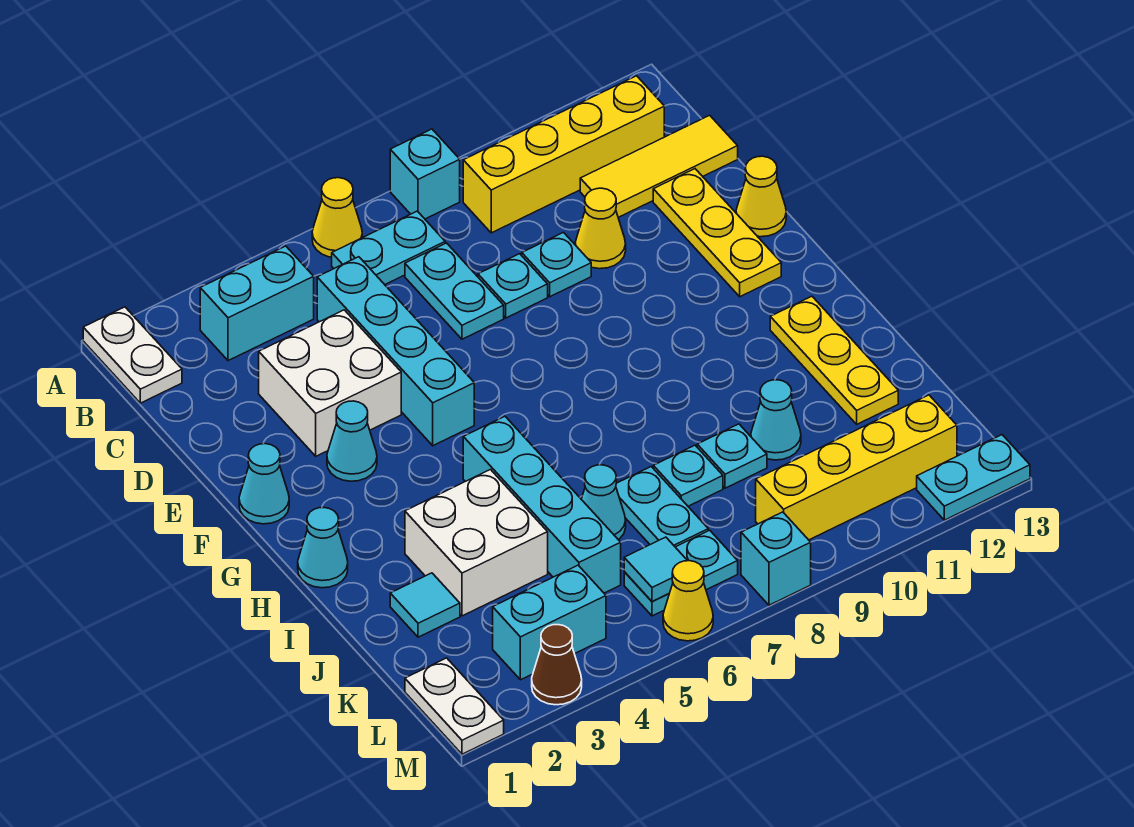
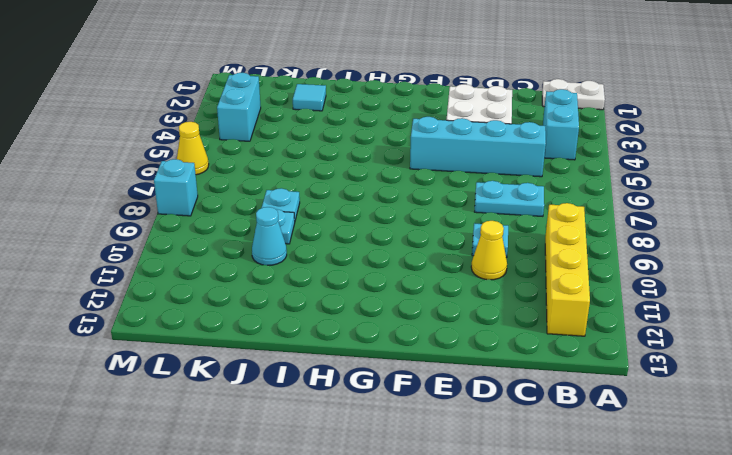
none -> yellow 1x1 cone [312,178,362,257]
none -> cyan 1x1 brick [390,129,460,219]
none -> cyan 1x2 plate [332,211,445,285]
none -> yellow 1x3 tile [580,115,738,217]

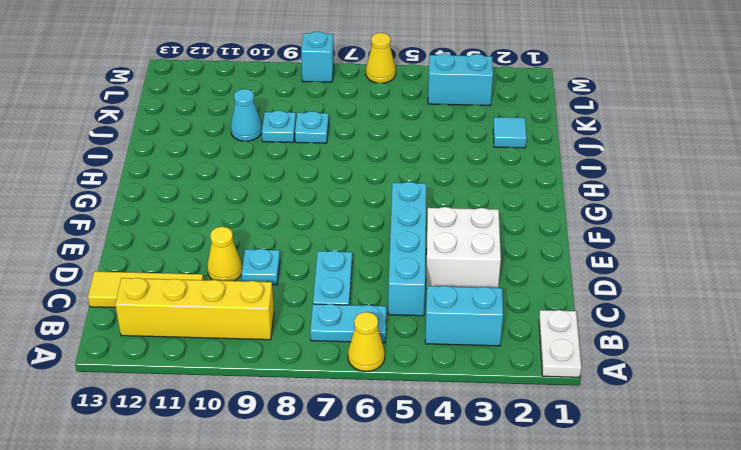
none -> cyan 1x1 brick [390,129,460,219]
none -> cyan 1x1 plate [478,254,548,318]
none -> yellow 1x3 plate [653,169,781,297]
none -> yellow 1x1 cone [736,156,786,237]

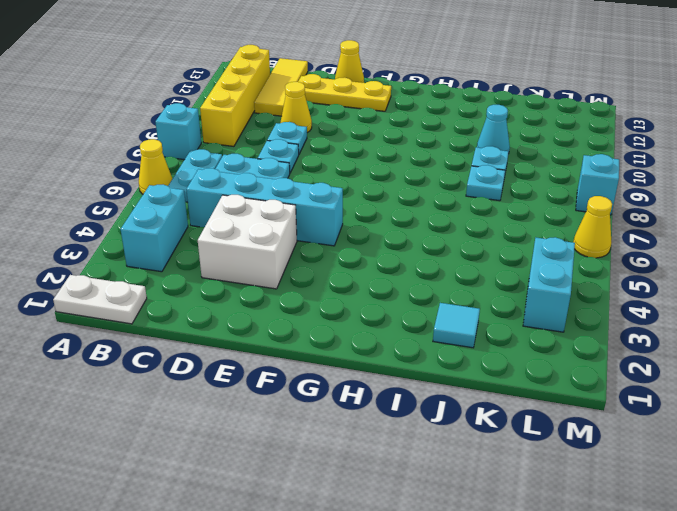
none -> cyan 1x1 cone [239,444,289,524]
none -> cyan 1x1 cone [327,401,377,481]
none -> cyan 1x1 cone [298,508,348,588]
none -> cyan 1x4 brick [463,416,621,593]

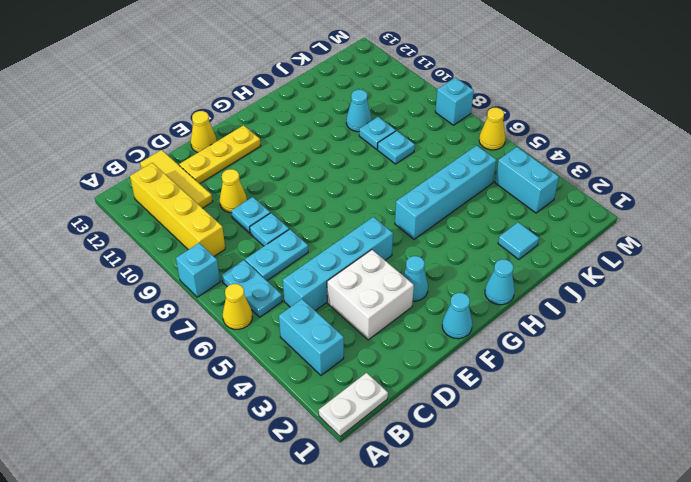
none -> yellow 1x3 plate [770,296,898,424]
none -> white 2x2 brick [405,470,548,616]
none -> cyan 1x1 cone [581,465,626,539]
none -> cyan 1x2 plate [616,467,708,547]

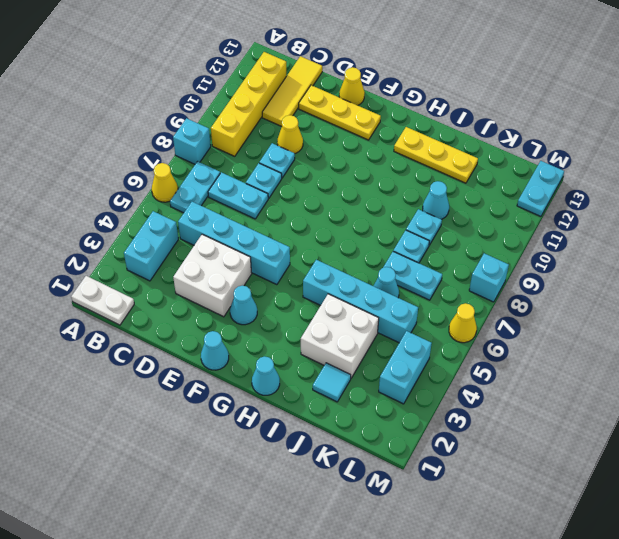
none -> white 1x2 plate [405,658,504,754]
none -> cyan 1x2 plate [624,530,738,616]
none -> yellow 1x4 brick [756,395,957,540]
none -> brown 1x1 cone [532,625,582,705]

